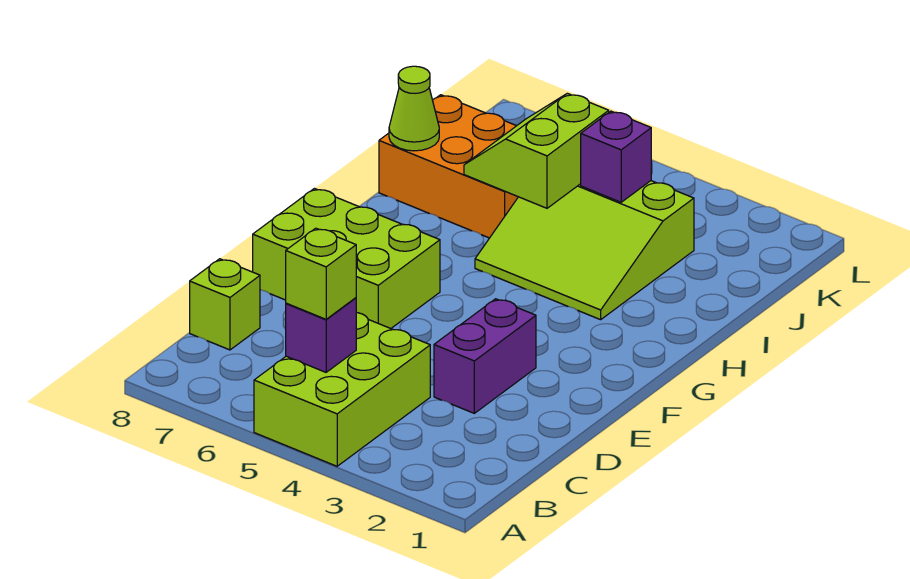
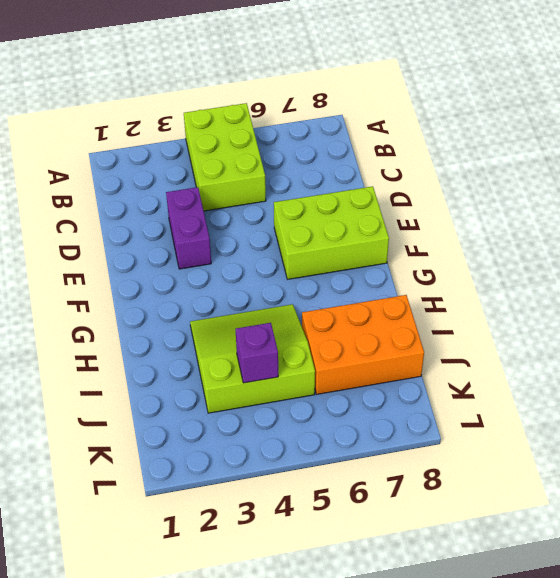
none -> lime 1x1 brick [190,259,260,350]
none -> purple 1x1 brick [286,298,356,372]

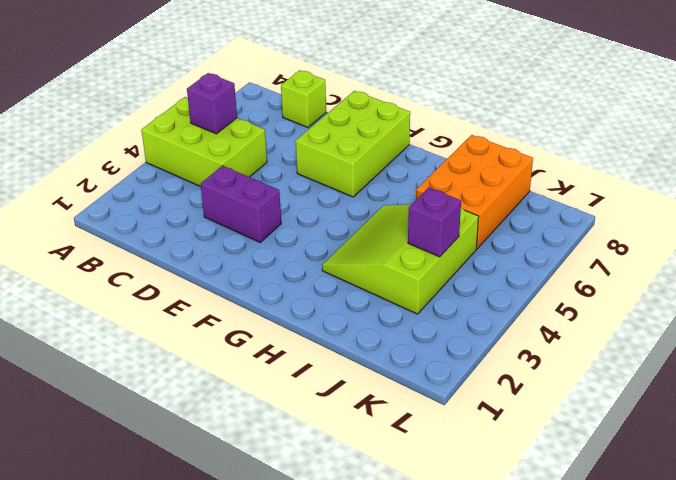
none -> lime 2x2 slope [464,93,609,208]
none -> lime 1x1 cone [389,66,439,151]

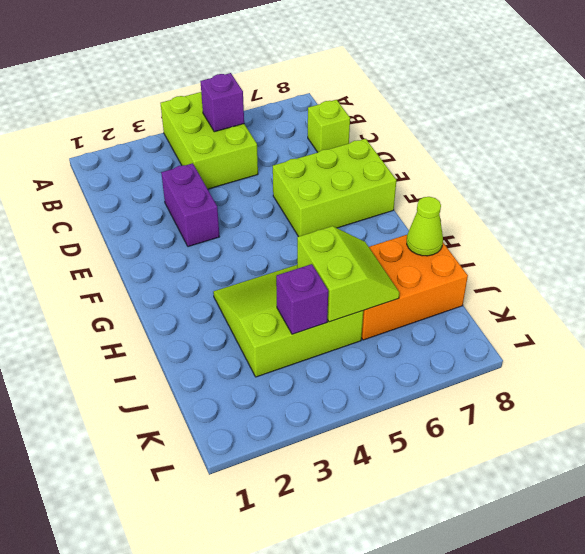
none -> lime 1x1 brick [286,228,356,319]

